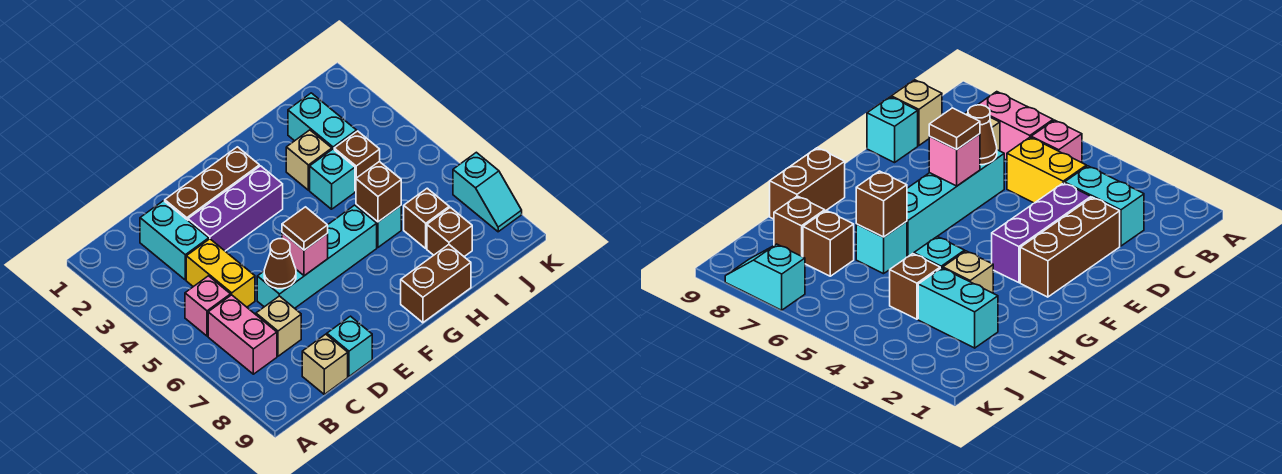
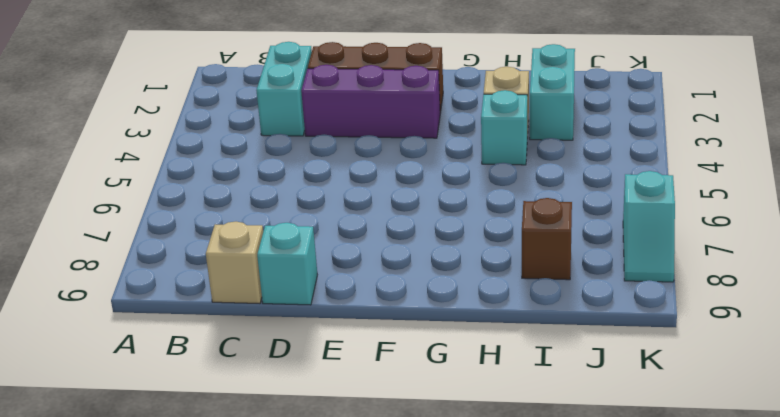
none -> pink 1x1 brick [185,276,231,336]
none -> pink 1x2 brick [208,295,277,374]
none -> yellow 1x2 brick [186,239,255,307]

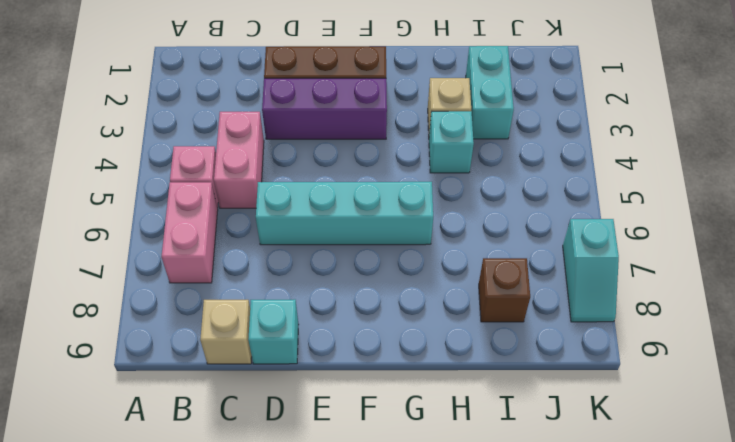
pink 1x2 brick [214,112,264,208] -> yellow 1x2 brick [186,239,255,307]
none -> cyan 1x2 brick [140,201,209,280]
none -> tan 1x1 brick [256,296,301,356]
none -> brown 1x2 brick [401,245,471,323]

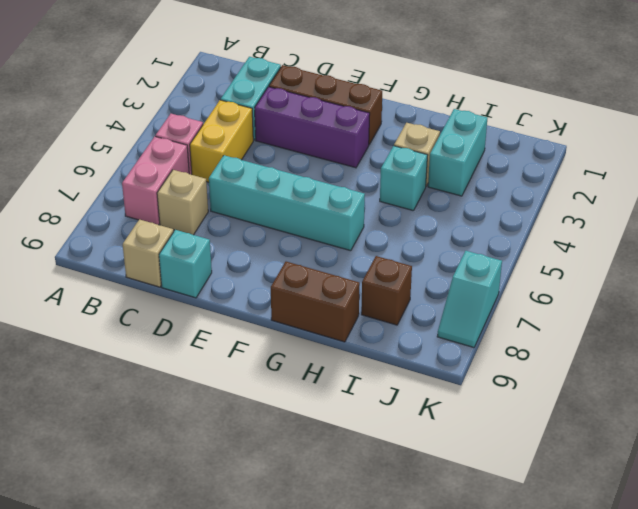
none -> cyan 1x1 brick [356,204,401,247]
none -> brown 1x1 brick [334,131,380,191]
none -> brown 1x1 brick [404,188,449,248]

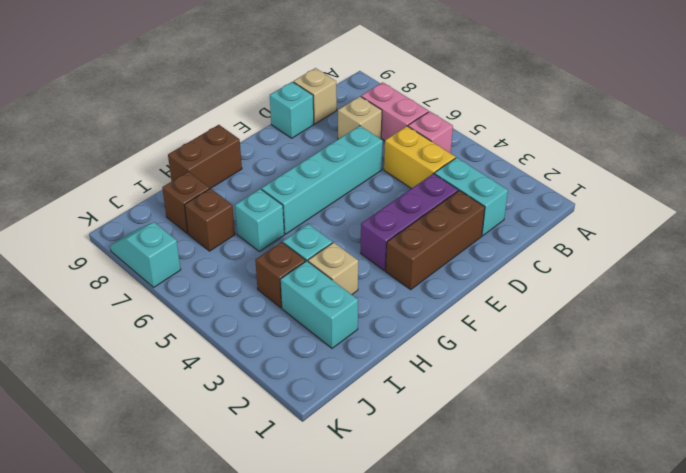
none -> brown 1x1 cone [264,239,296,289]
none -> pink 1x1 brick [282,233,328,276]
none -> brown 1x1 brick [356,162,401,222]

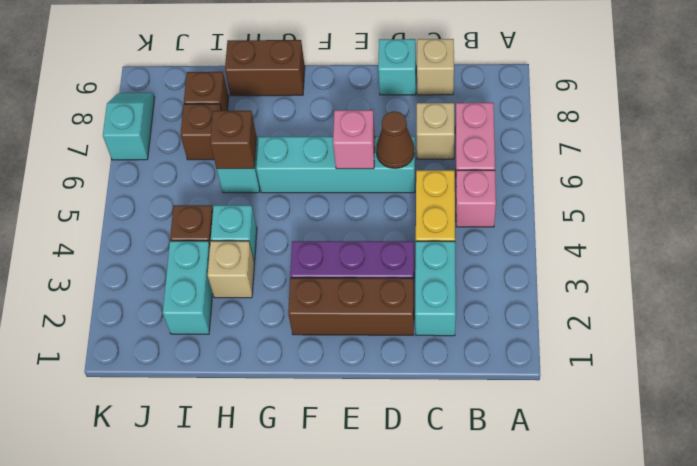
none -> brown 1x1 tile [282,207,328,250]

